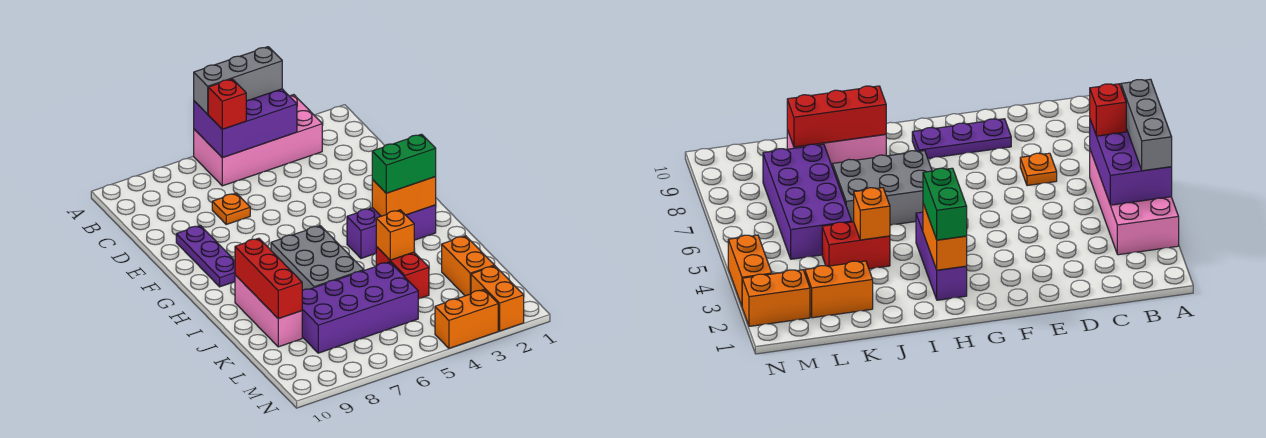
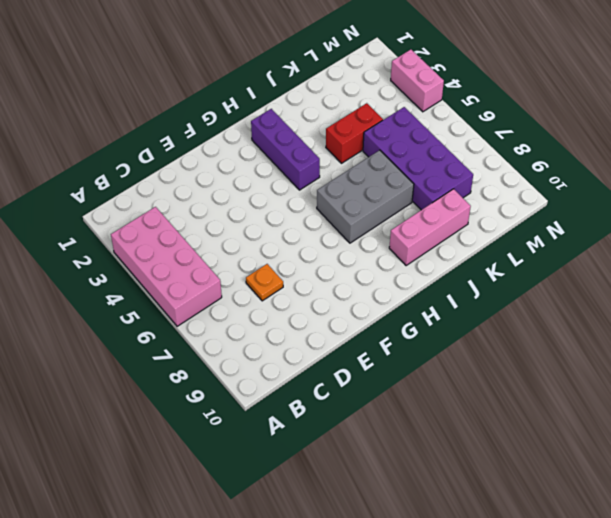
pink 1x2 brick [391,50,444,112] -> orange 1x2 brick [435,290,498,348]
none -> purple 1x3 plate [176,225,235,287]
none -> orange 1x2 brick [442,236,494,296]
none -> orange 1x2 brick [471,266,524,331]

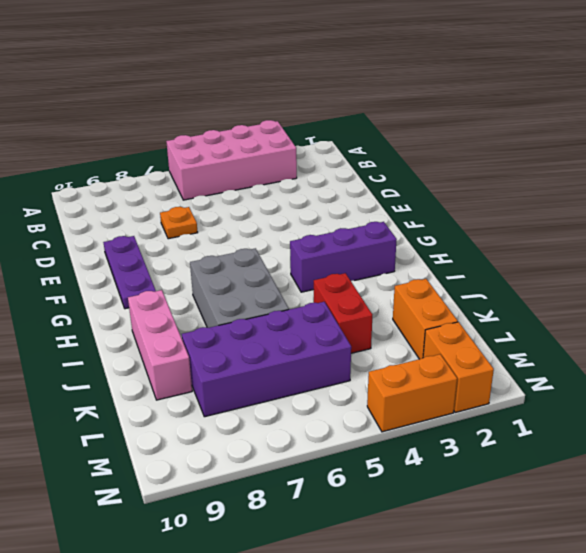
none -> purple 2x3 brick [194,89,297,158]
none -> orange 1x2 brick [372,177,436,216]
none -> red 1x3 brick [235,238,302,319]

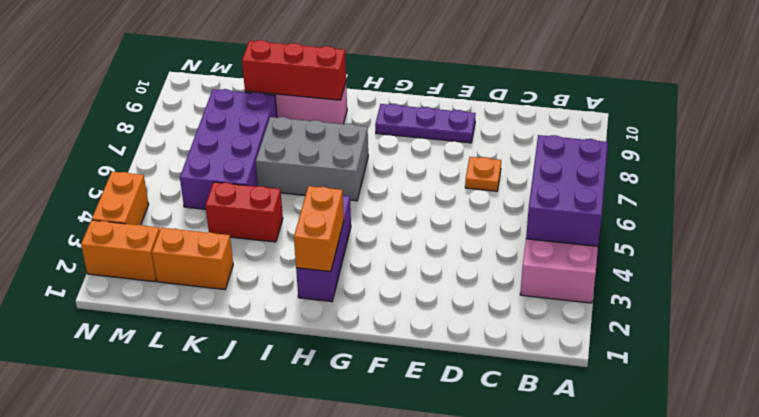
none -> orange 1x1 brick [376,210,414,260]
none -> grey 1x3 brick [194,47,282,114]
none -> red 1x1 brick [208,79,246,129]

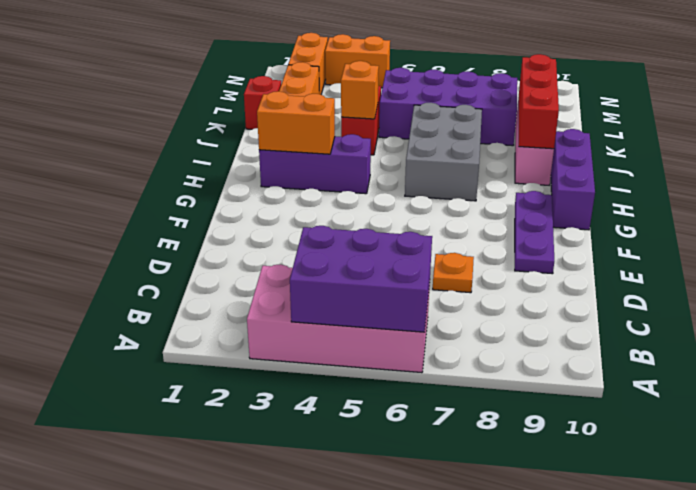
purple 1x3 brick [551,129,595,230] -> none
red 1x1 brick [244,76,281,129] -> red 1x1 brick moved to [208,79,246,129]
none -> grey 1x3 brick [194,47,282,114]
none -> green 1x2 brick [372,134,436,193]

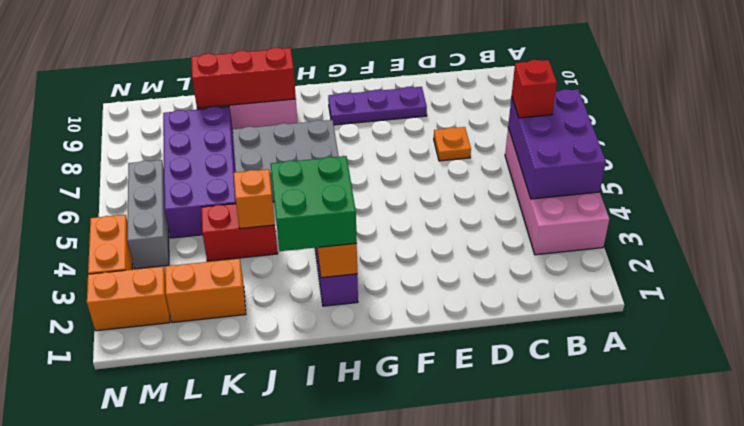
green 2x2 brick [271,156,357,251] -> green 1x2 brick [372,134,436,193]
grey 1x3 brick [127,160,169,269] -> grey 1x3 brick moved to [194,47,282,114]

